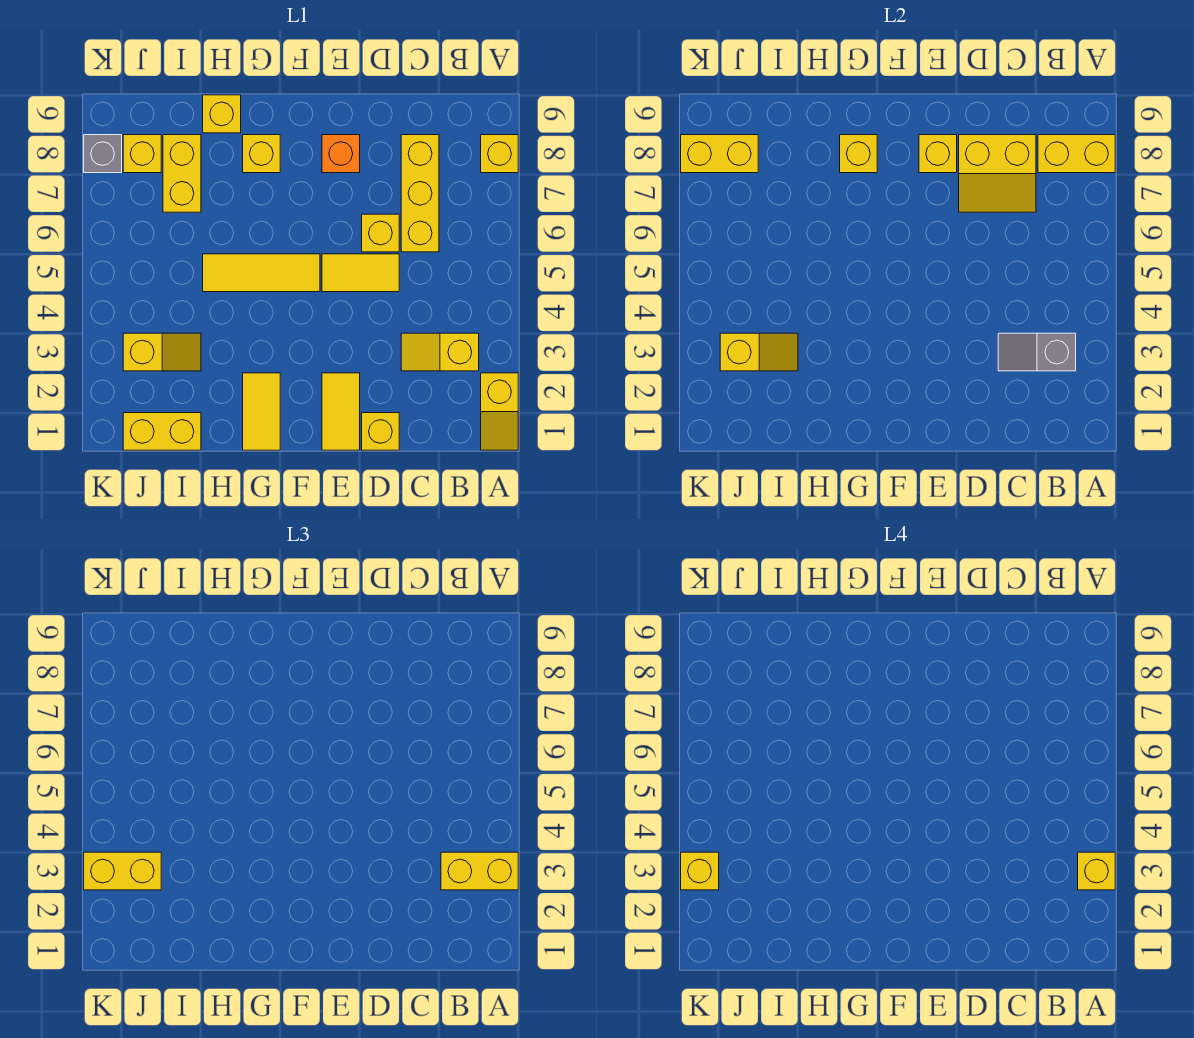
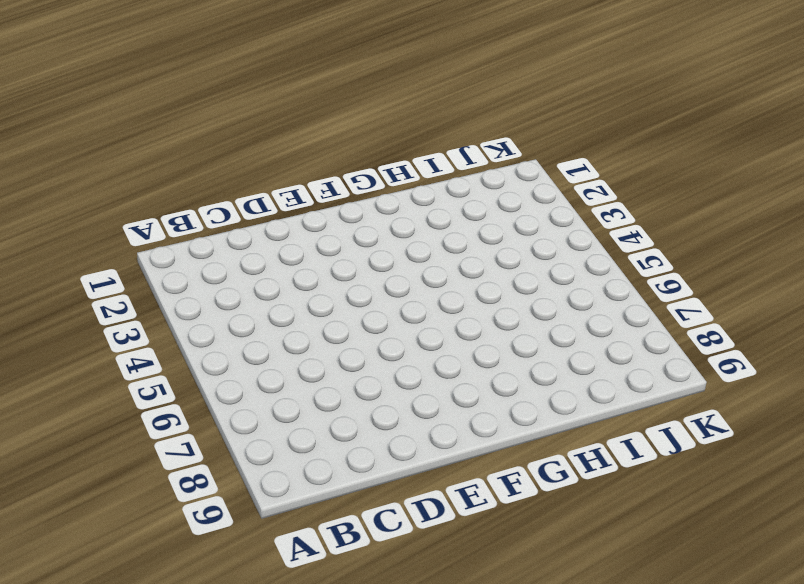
none -> yellow 1x2 slope [481,373,518,450]
none -> yellow 1x1 brick [481,135,518,173]
none -> yellow 1x2 slope [401,333,479,371]

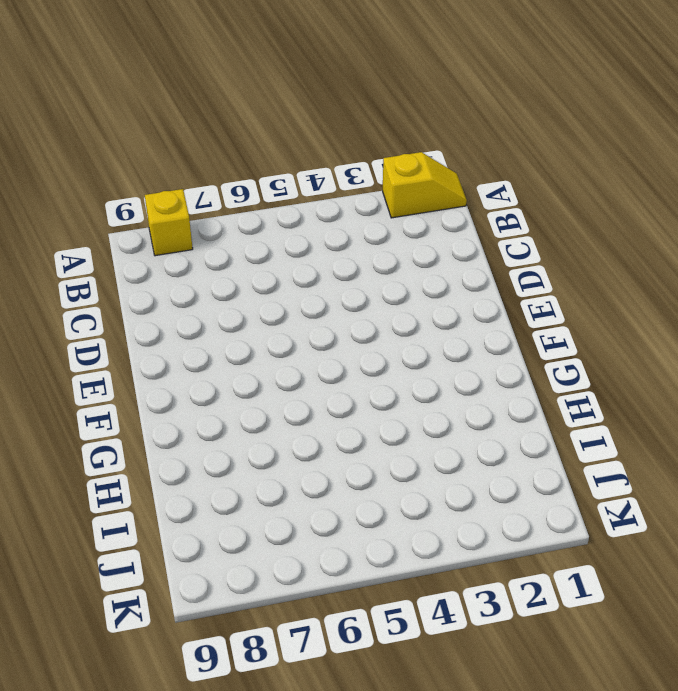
none -> yellow 1x2 slope [401,333,479,371]
none -> yellow 1x3 brick [401,135,439,252]
none -> yellow 1x1 brick [362,413,399,450]

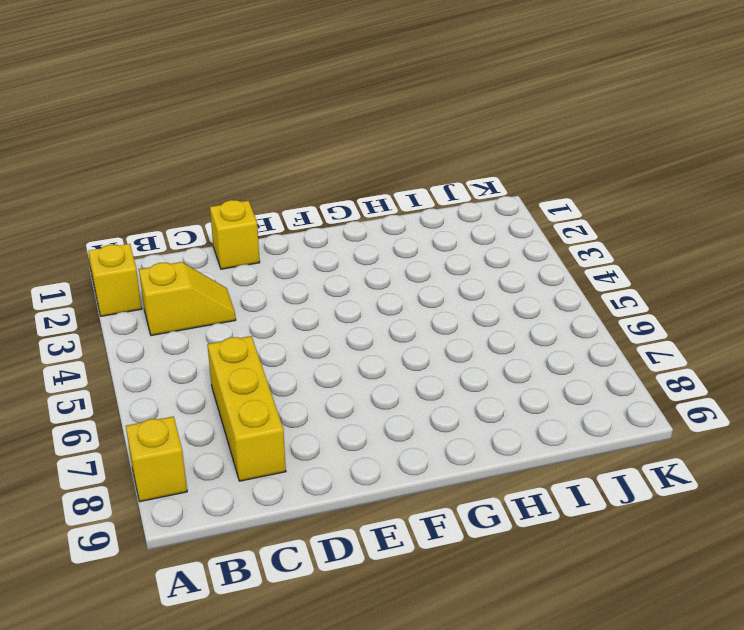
none -> yellow 1x2 tile [322,254,399,292]
none -> yellow 1x1 brick [362,214,399,252]
none -> yellow 1x2 tile [322,373,360,450]

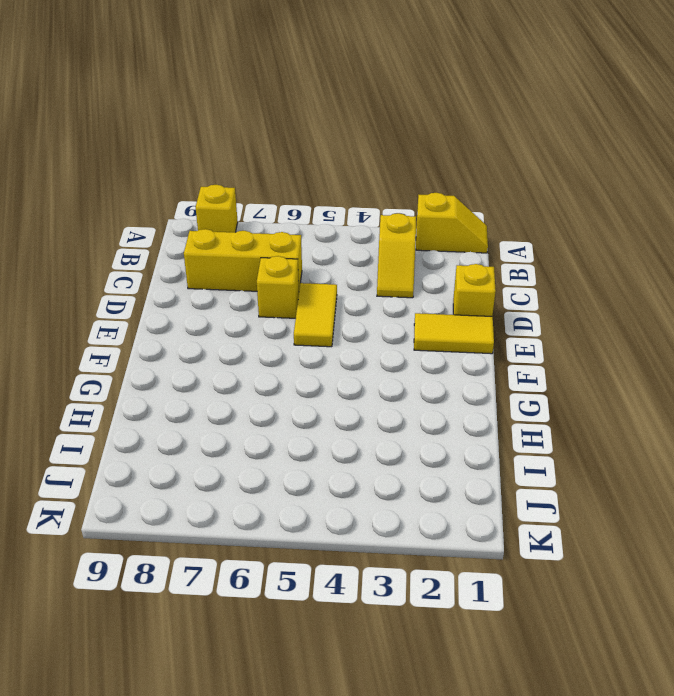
none -> orange 1x1 brick [322,135,360,173]
none -> yellow 1x3 tile [203,254,320,292]
none -> yellow 1x2 tile [243,373,280,450]

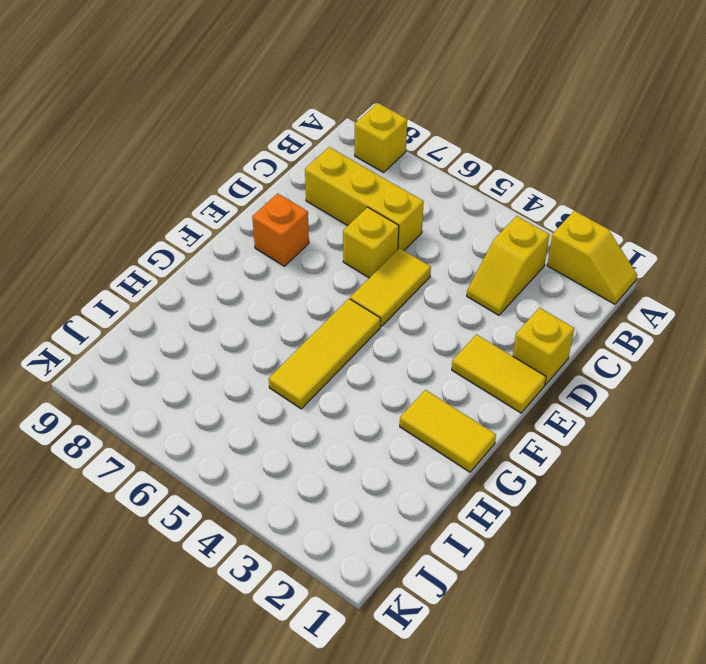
none -> yellow 1x1 brick [243,135,280,173]
none -> yellow 1x1 brick [203,95,241,133]
none -> yellow 1x2 brick [123,413,201,450]

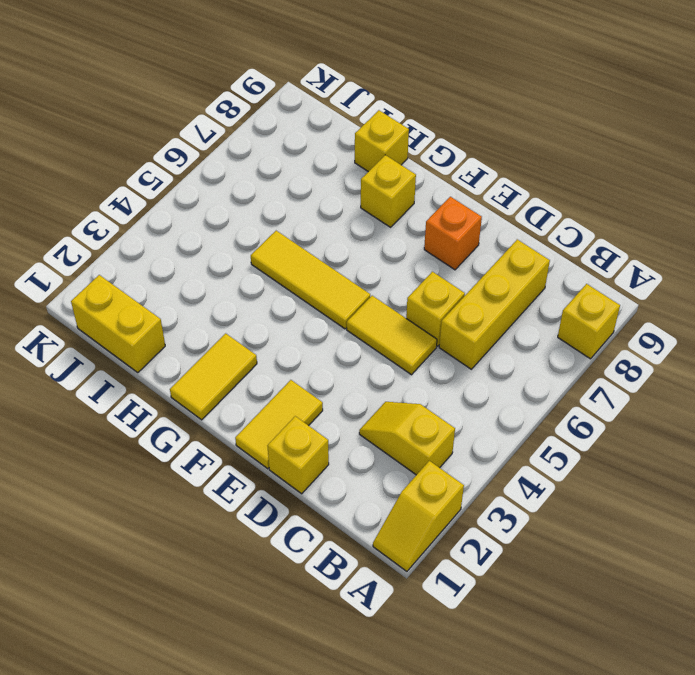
none -> yellow 1x2 slope [123,333,201,371]
none -> yellow 1x2 brick [163,135,201,212]
none -> yellow 1x1 brick [123,135,161,173]

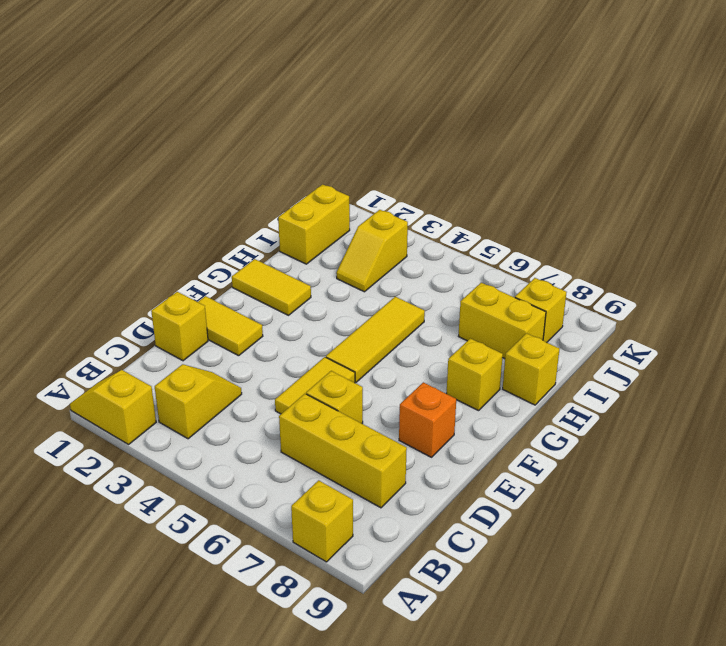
none -> grey 1x1 brick [84,135,122,173]
none -> yellow 1x2 brick [1038,135,1115,173]
none -> grey 1x2 slope [998,333,1076,371]

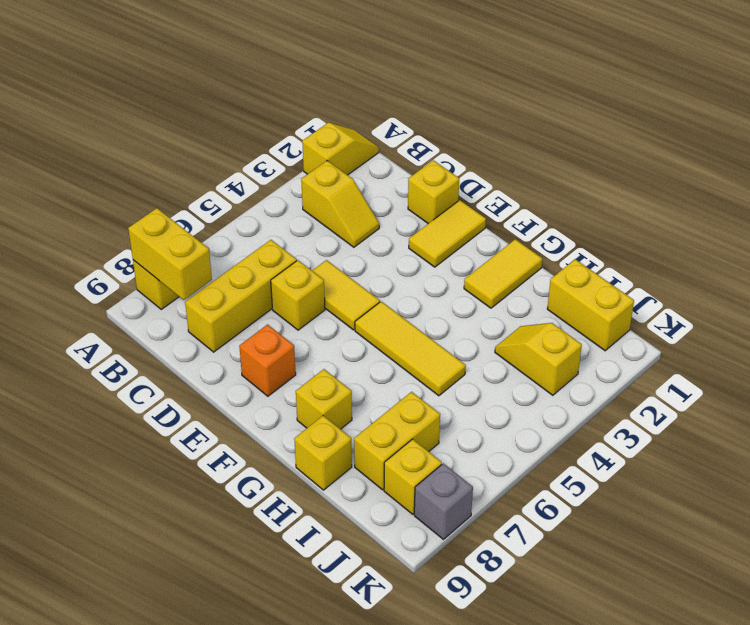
none -> grey 1x2 slope [998,333,1076,371]
none -> yellow 2x2 slope [959,135,1036,212]
none -> yellow 1x1 brick [919,135,957,173]

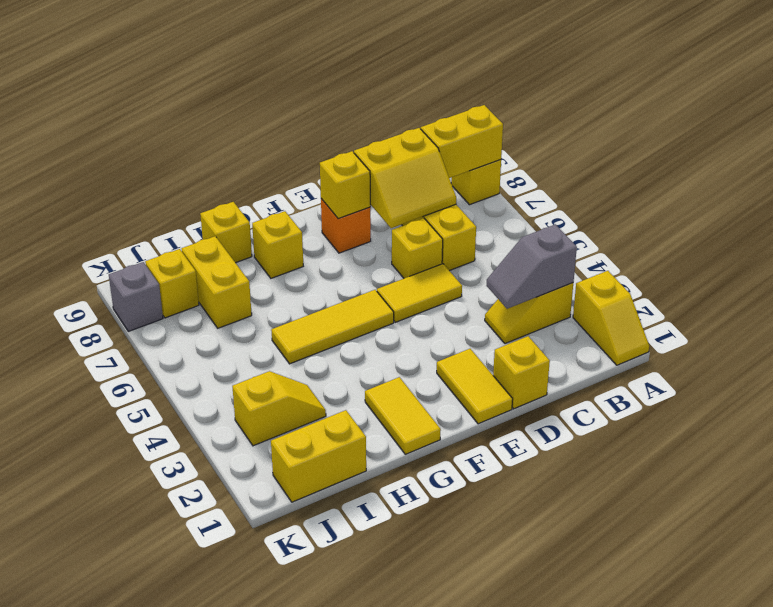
none -> yellow 1x1 brick [840,135,877,173]
none -> yellow 1x2 slope [720,333,798,371]
none -> yellow 1x2 brick [681,135,758,173]

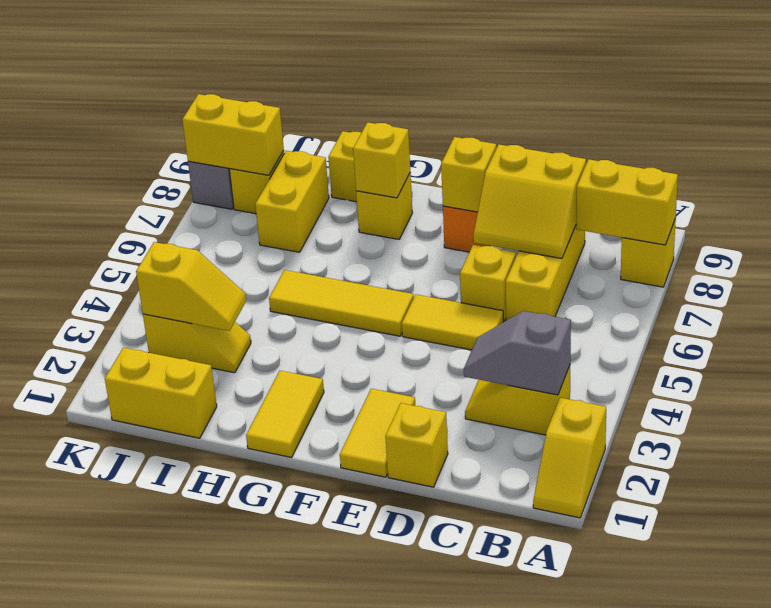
none -> yellow 1x2 brick [441,852,518,890]
none -> yellow 1x2 brick [84,852,161,890]
none -> yellow 1x1 brick [1078,852,1115,890]

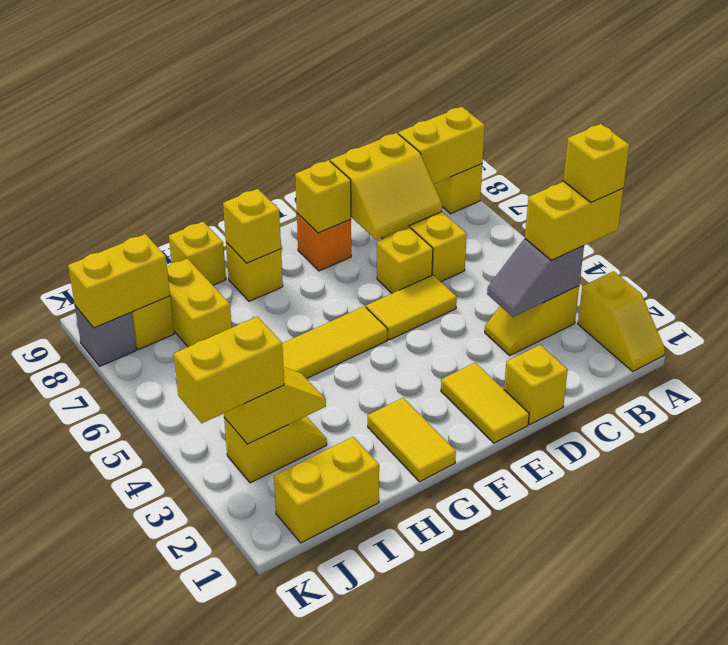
none -> yellow 1x1 brick [681,852,719,890]

